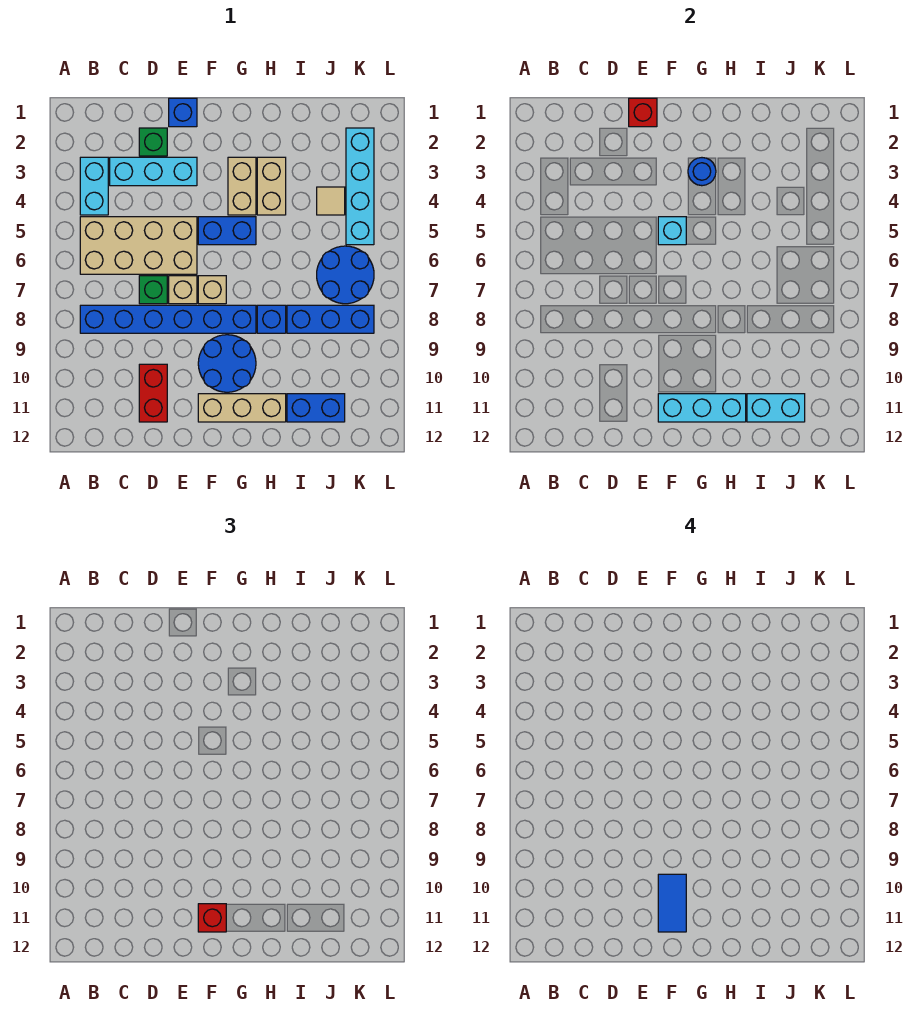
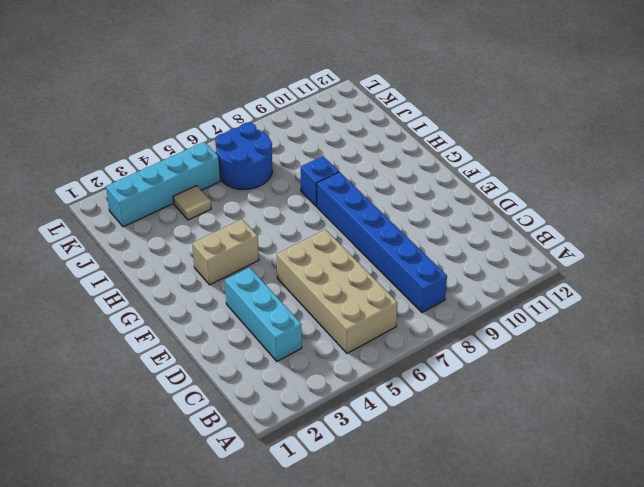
none -> cyan 1x2 brick [80,157,108,215]
none -> green 1x1 brick [139,128,167,156]
none -> green 1x1 brick [139,276,167,304]

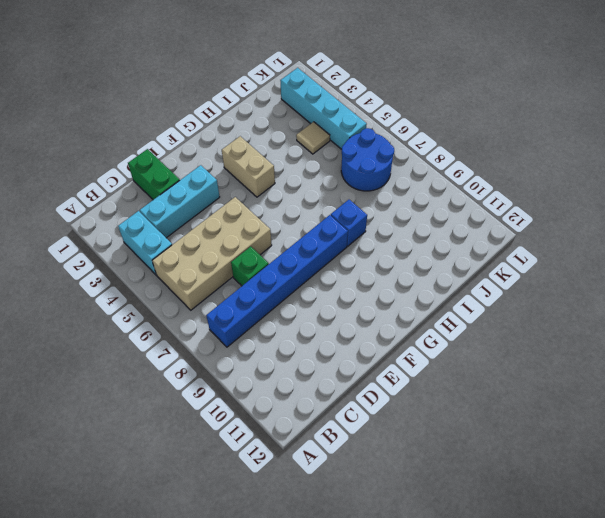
green 1x2 brick [128,149,180,200] -> green 1x1 brick [139,128,167,156]
none -> red 1x2 brick [139,364,167,422]
none -> blue 1x1 brick [169,98,197,127]
none -> tan 1x1 brick [169,276,197,304]

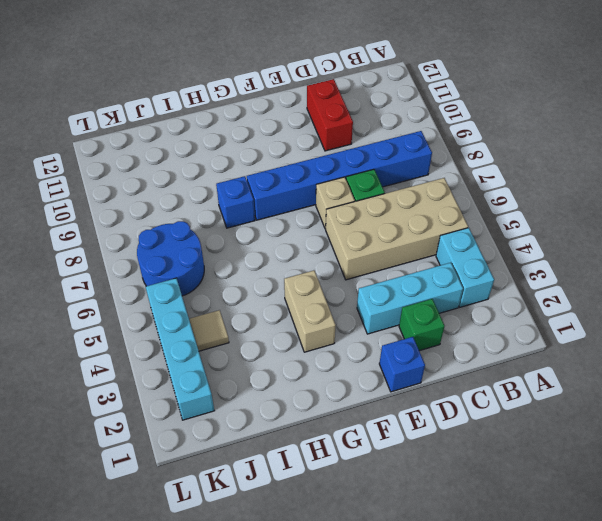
none -> blue 1x2 brick [198,217,256,245]
none -> tan 1x1 brick [198,276,226,304]
none -> blue 2x2 round brick [198,335,256,392]

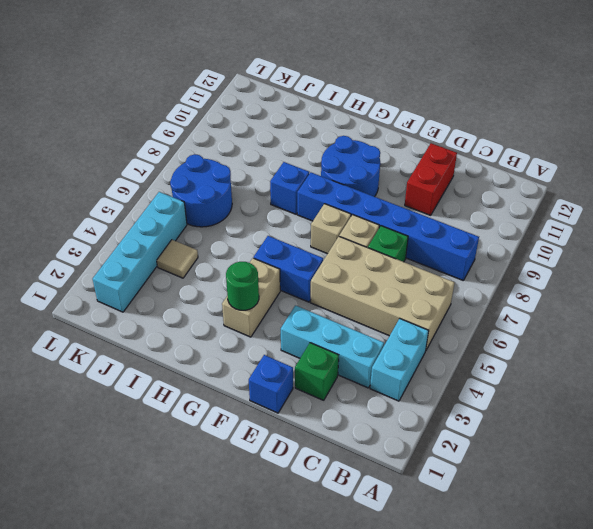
green 1x1 round brick [226,262,259,310] -> blue 1x1 round brick [688,158,716,186]
none -> tan 1x3 brick [198,394,286,422]
none -> tan 1x2 brick [257,157,286,215]
none -> blue 1x3 brick [287,305,374,333]

